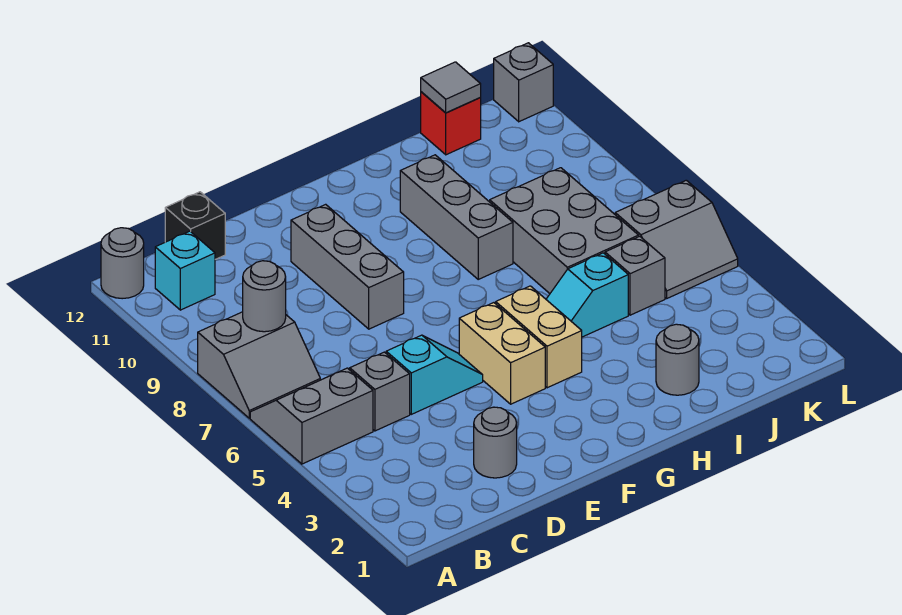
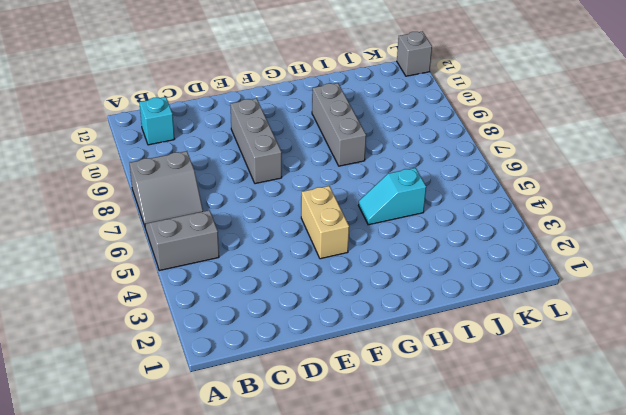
none -> grey 1x1 round brick [101,228,144,299]
none -> grey 1x1 brick [350,352,410,431]
none -> black 1x1 brick [165,192,225,259]

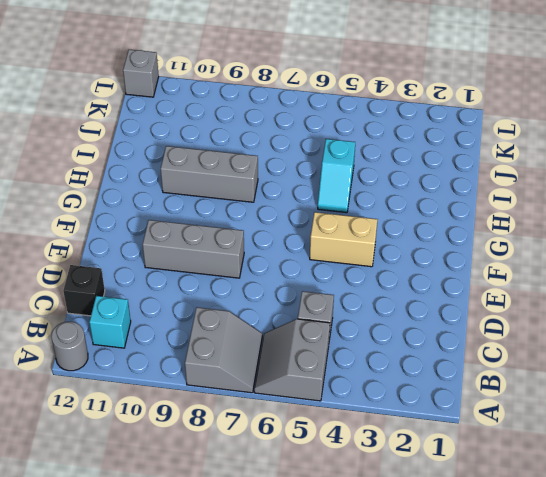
none -> grey 1x1 round brick [474,407,517,478]
none -> cyan 1x2 slope [386,335,483,414]
none -> tan 1x2 brick [496,286,582,388]

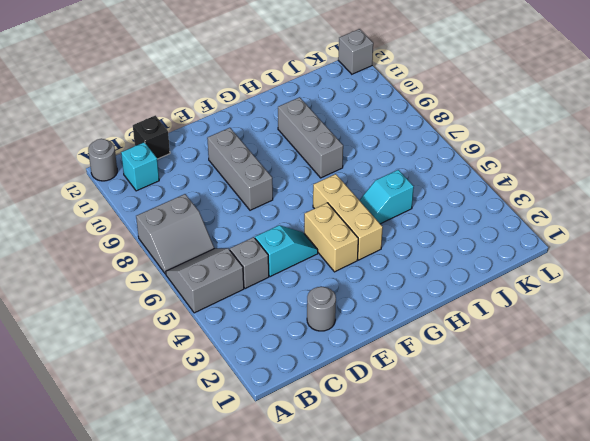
tan 1x3 brick [313,174,383,260] -> tan 1x2 brick [496,286,582,388]
none -> grey 1x1 round brick [656,324,699,395]
none -> grey 2x3 brick [490,168,639,293]
none -> grey 1x1 brick [605,236,665,315]

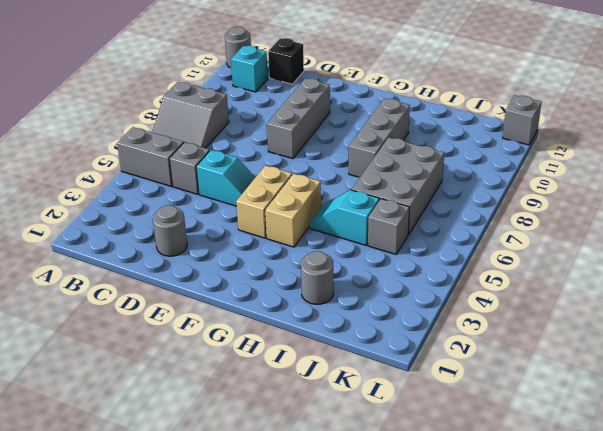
none -> red 1x1 brick [421,92,481,155]
none -> grey 2x2 slope [615,180,738,298]
none -> grey 1x1 round brick [243,261,286,332]

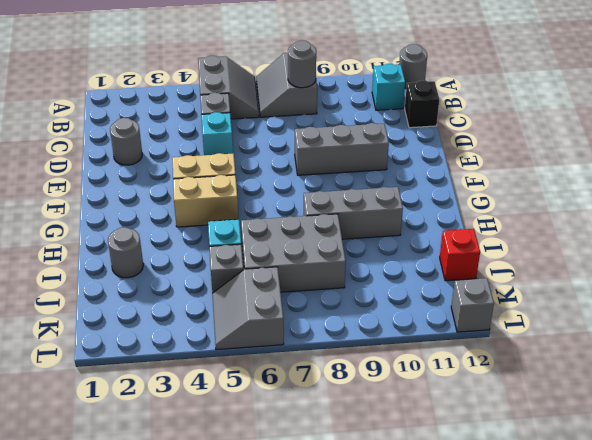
none -> grey 1x1 tile [421,62,481,113]

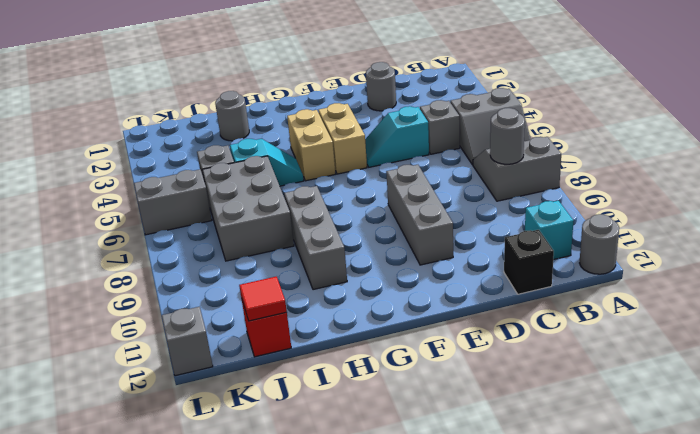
red 1x1 tile [239,277,287,321] -> grey 1x1 tile [421,62,481,113]

